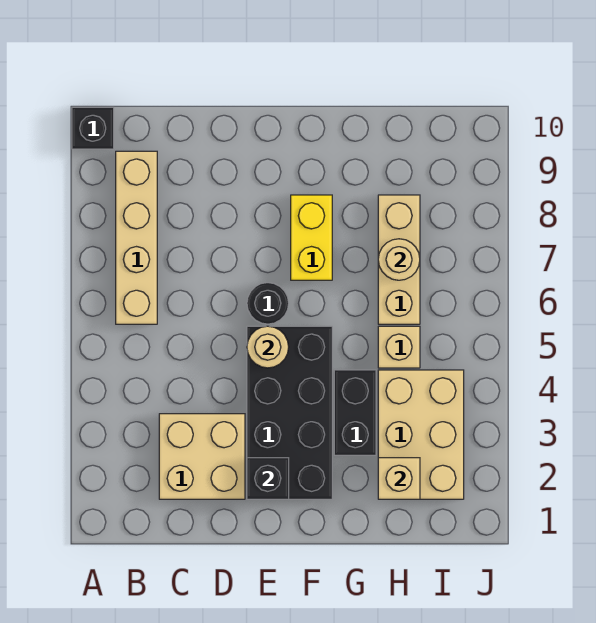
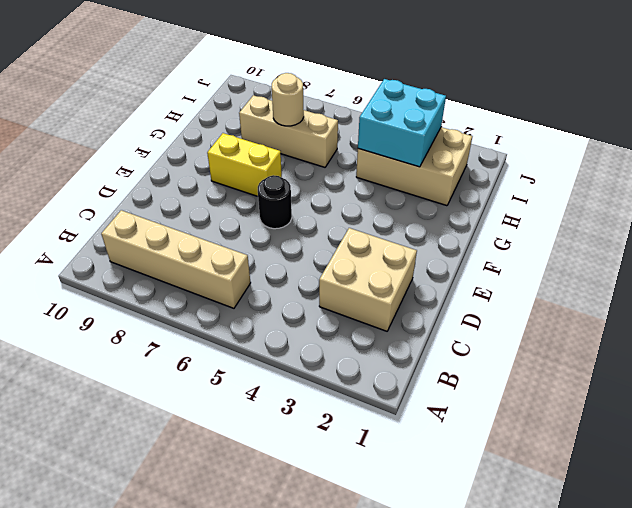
cyan 2x2 brick [358,79,446,167] -> none
none -> black 1x1 brick [72,107,114,149]
none -> black 2x4 brick [247,326,332,499]
none -> black 1x2 brick [334,370,376,455]

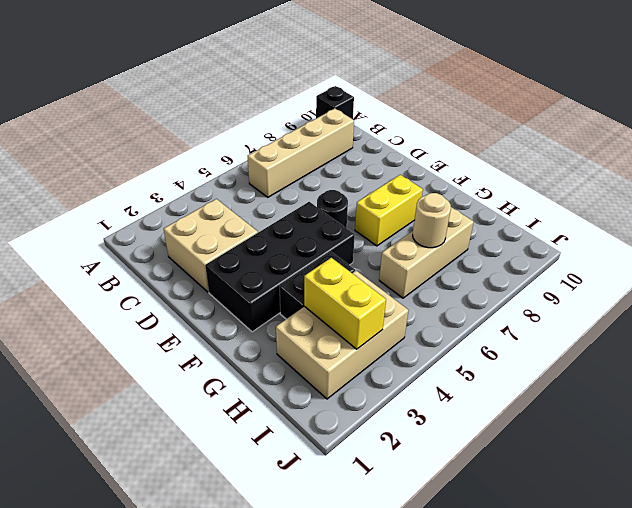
yellow 1x2 brick [304,258,386,349] -> none
none -> tan 1x1 brick [378,326,420,368]
none -> black 1x1 brick [247,458,289,499]
none -> tan 1x1 round brick [247,326,289,368]

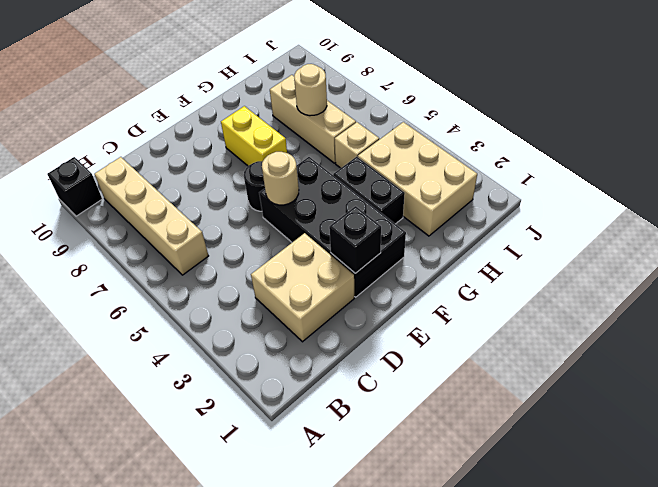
none -> tan 1x1 brick [378,458,420,499]

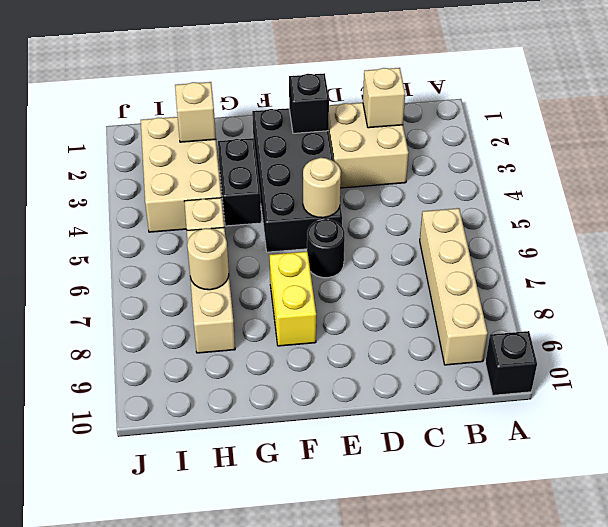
tan 1x1 brick [363,68,405,128] -> none

